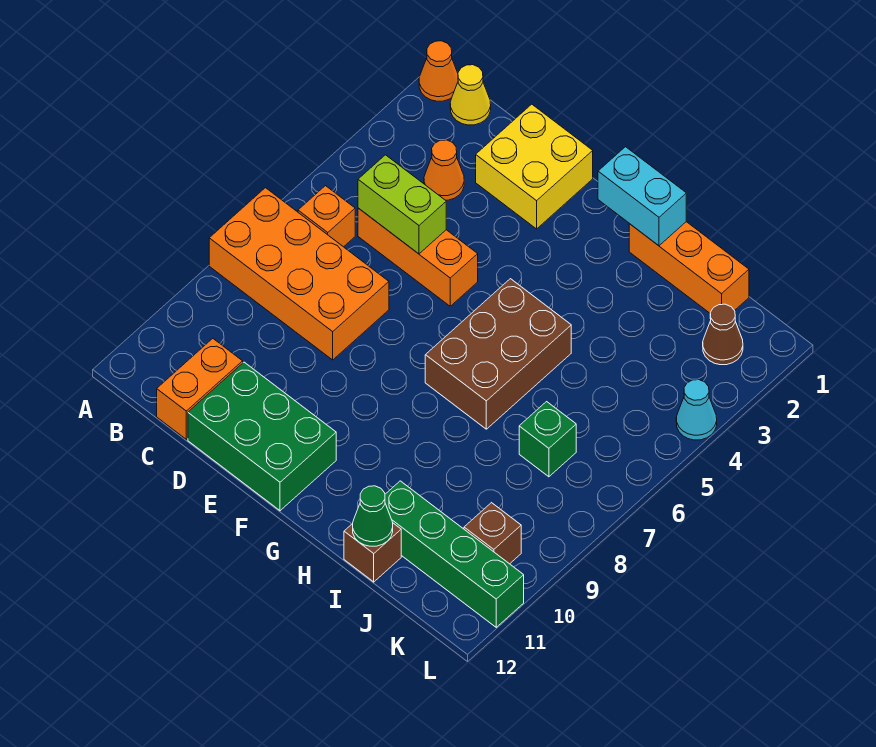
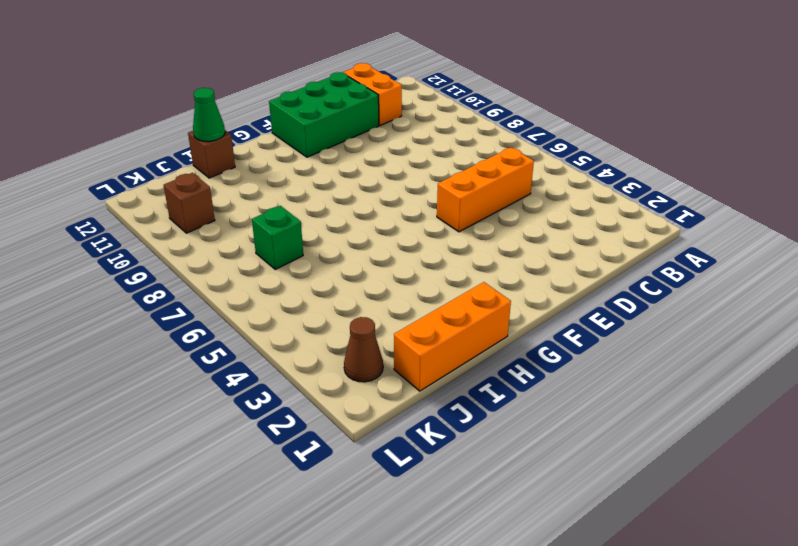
none -> orange 1x1 cone [419,41,458,101]
none -> orange 2x4 brick [209,188,389,360]
none -> yellow 1x1 cone [450,65,491,125]

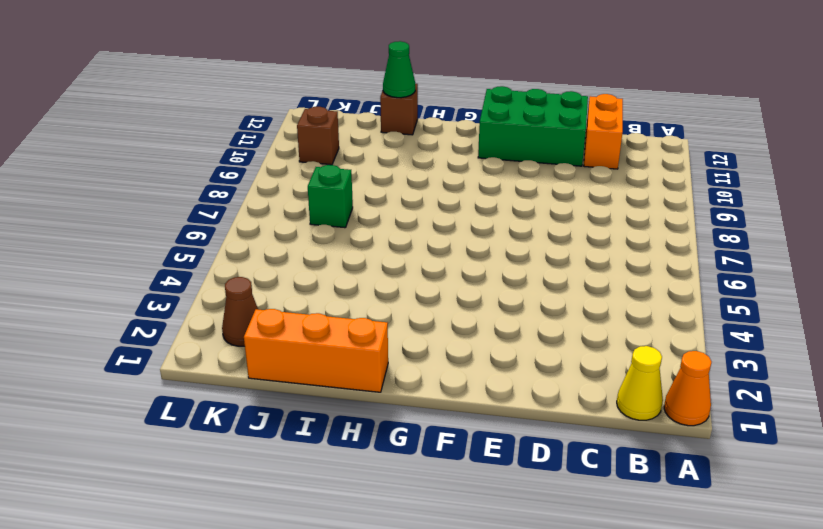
none -> orange 2x4 brick [209,188,389,360]
none -> orange 1x1 brick [298,186,355,247]
none -> orange 1x1 cone [424,140,464,200]

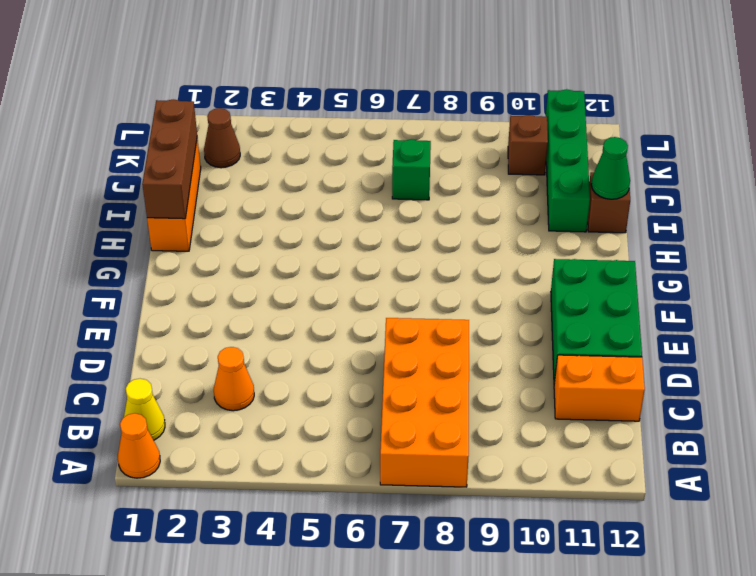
brown 1x3 brick [142,100,197,219] -> cyan 1x2 brick [598,147,686,246]
none -> orange 1x1 brick [298,186,355,247]
none -> orange 1x3 brick [358,208,478,306]
none -> yellow 2x2 brick [476,104,593,229]

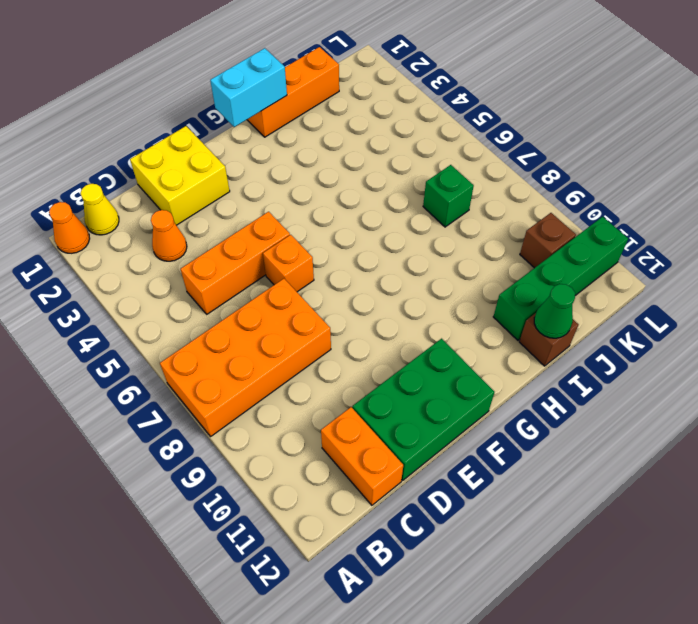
orange 1x1 brick [263,235,314,292] -> orange 1x1 brick moved to [298,186,355,247]
none -> brown 2x3 brick [425,279,571,429]
none -> brown 1x1 cone [703,304,743,365]
none -> cyan 1x1 cone [676,380,717,440]

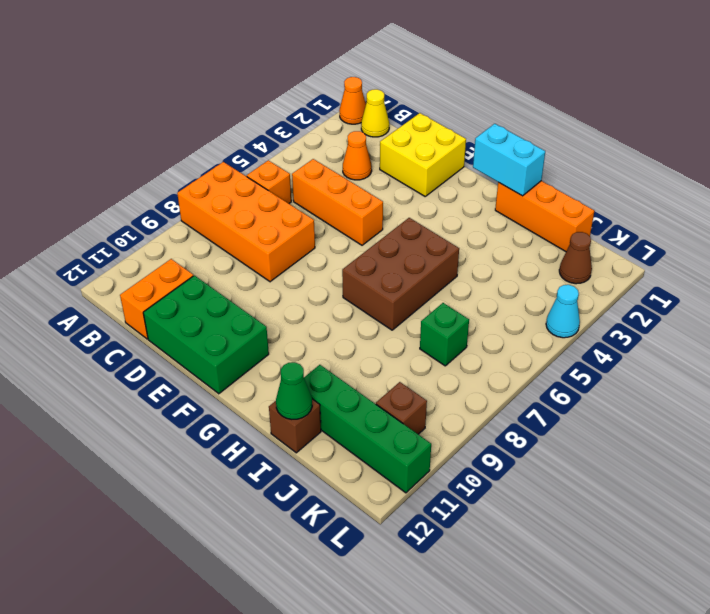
none -> lime 1x2 brick [358,155,446,254]

